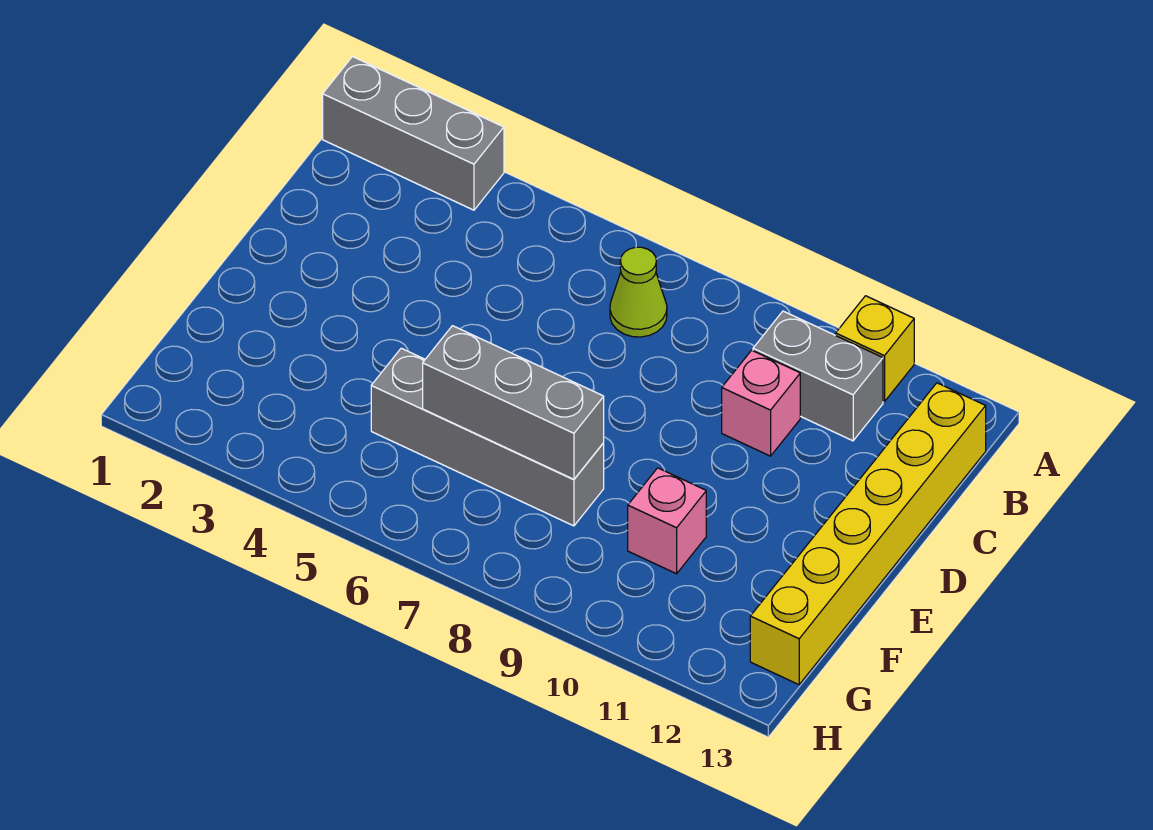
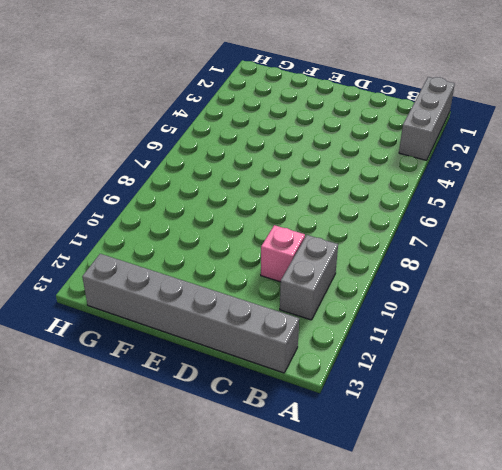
grey 1x6 brick [82,254,299,373] -> yellow 1x6 brick [750,383,986,685]
none -> yellow 1x1 brick [836,296,914,402]
none -> lime 1x1 cone [610,247,667,337]

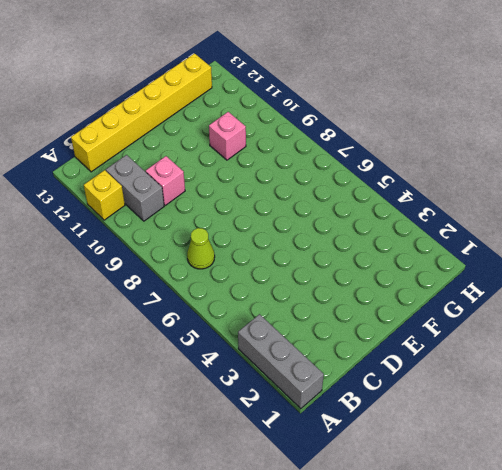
none -> grey 1x4 brick [371,348,604,526]
none -> grey 1x3 brick [423,326,604,479]

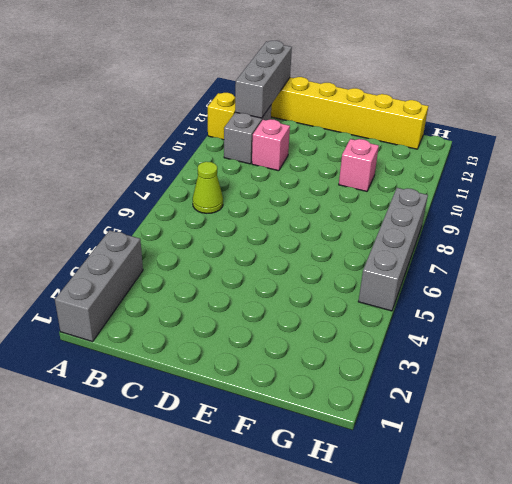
grey 1x3 brick [235,41,292,118] -> grey 1x3 brick moved to [423,326,604,479]
grey 1x4 brick [358,188,428,311] -> grey 1x4 brick moved to [371,348,604,526]

